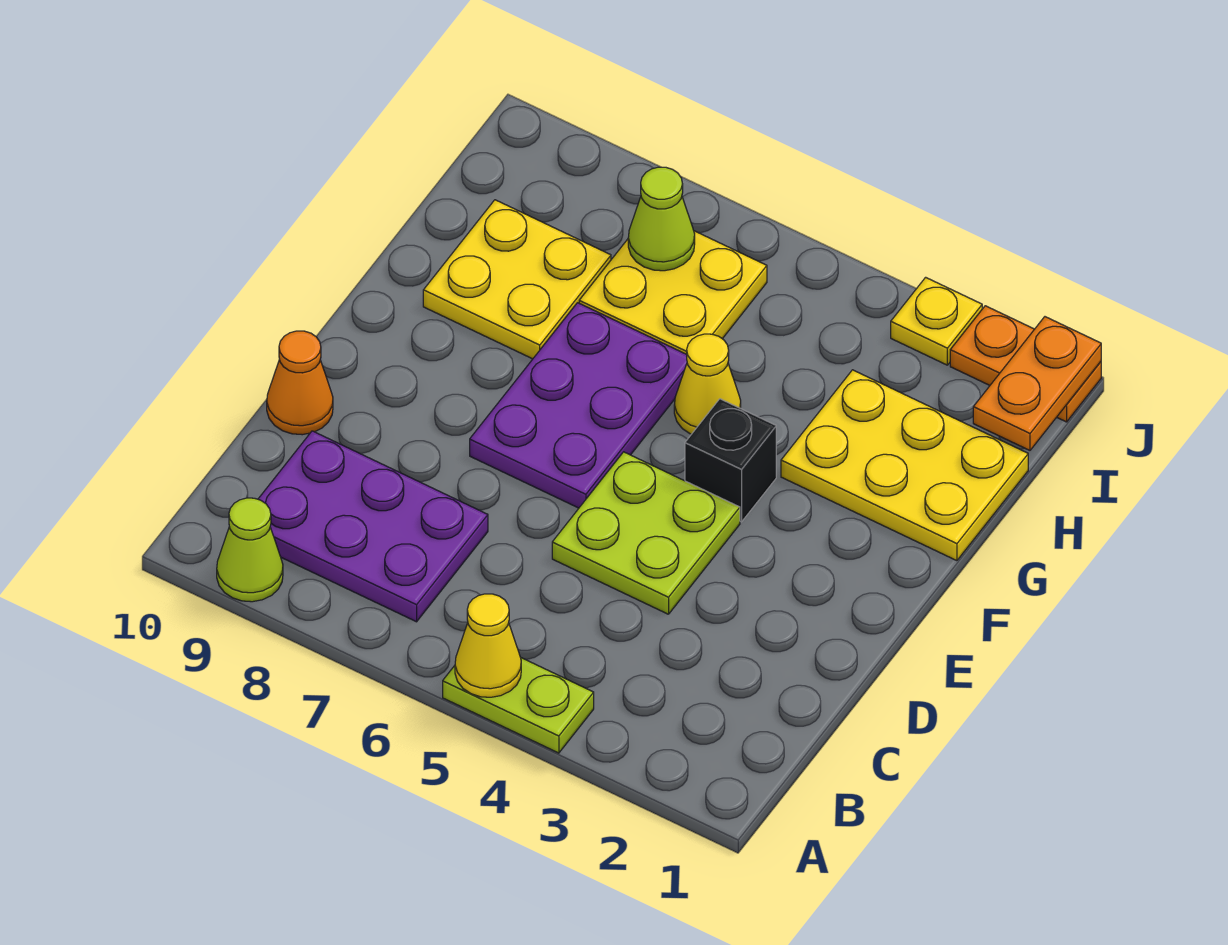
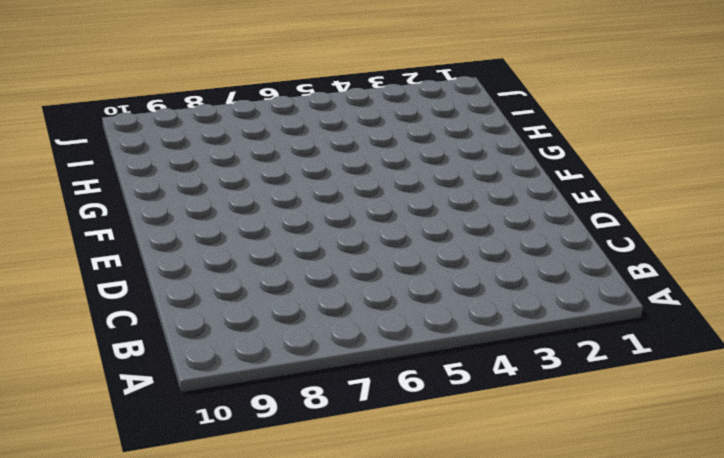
none -> lime 1x2 plate [443,658,594,753]
none -> lime 1x1 cone [217,498,283,602]
none -> purple 2x3 plate [258,431,488,622]

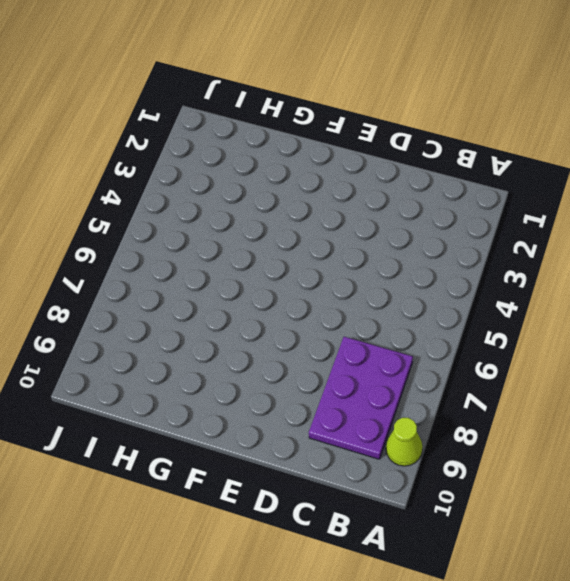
none -> lime 1x2 plate [443,658,594,753]
none -> lime 2x2 plate [552,452,740,614]
none -> orange 1x1 cone [267,331,333,435]

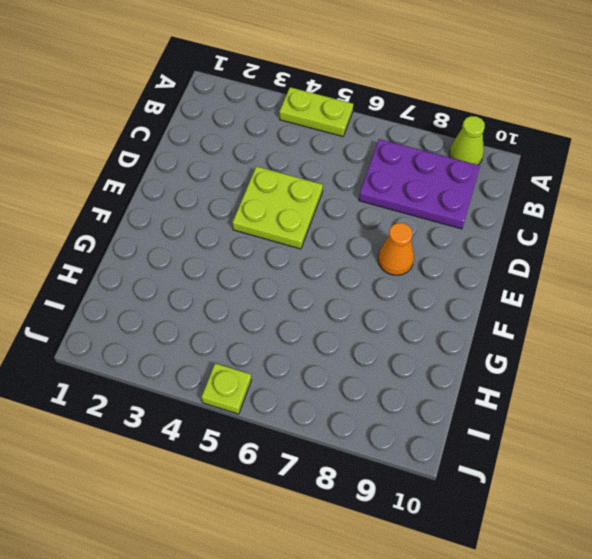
orange 1x1 cone [378,223,414,275] -> orange 1x1 cone moved to [267,331,333,435]
lime 1x1 plate [202,363,251,414] -> none
none -> purple 2x3 plate [470,303,687,508]
none -> black 1x1 brick [685,399,776,522]
none -> yellow 2x3 plate [781,370,1028,561]

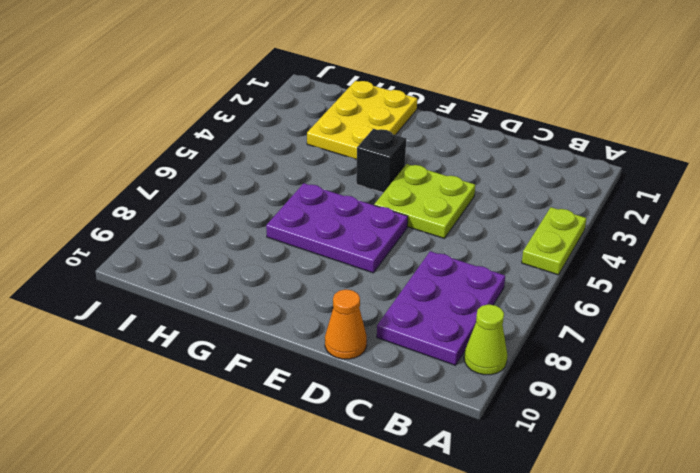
none -> yellow 1x1 cone [674,334,741,434]
none -> yellow 2x2 plate [423,200,611,359]
none -> yellow 2x2 plate [579,231,767,354]

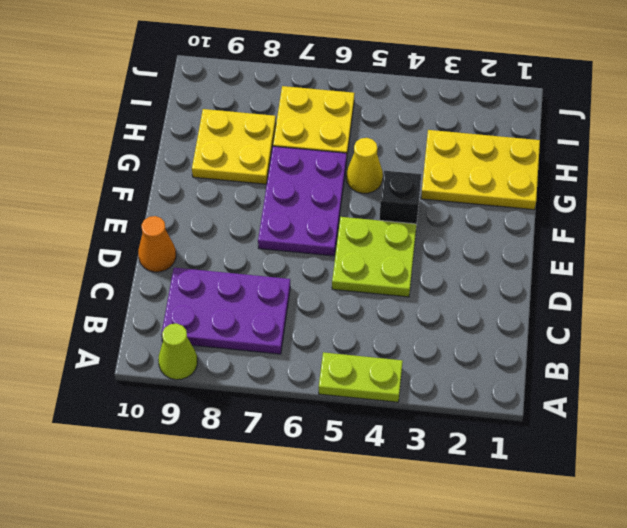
none -> orange 1x2 plate [950,306,1101,422]
none -> yellow 1x1 plate [891,277,982,365]
none -> yellow 1x1 cone [455,594,521,697]

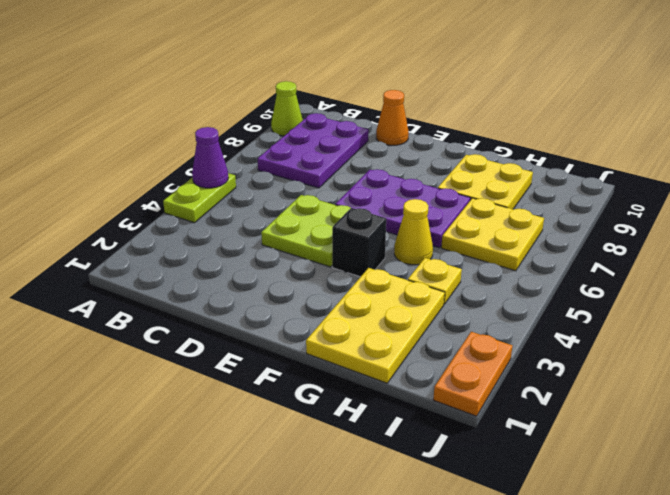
purple 1x1 cone [192,127,228,188] -> yellow 1x1 cone [455,594,521,697]
yellow 1x1 plate [408,258,462,304] -> yellow 1x1 plate moved to [891,277,982,365]
none -> orange 1x2 plate [973,317,1101,450]
none -> lime 1x1 cone [628,167,695,271]

